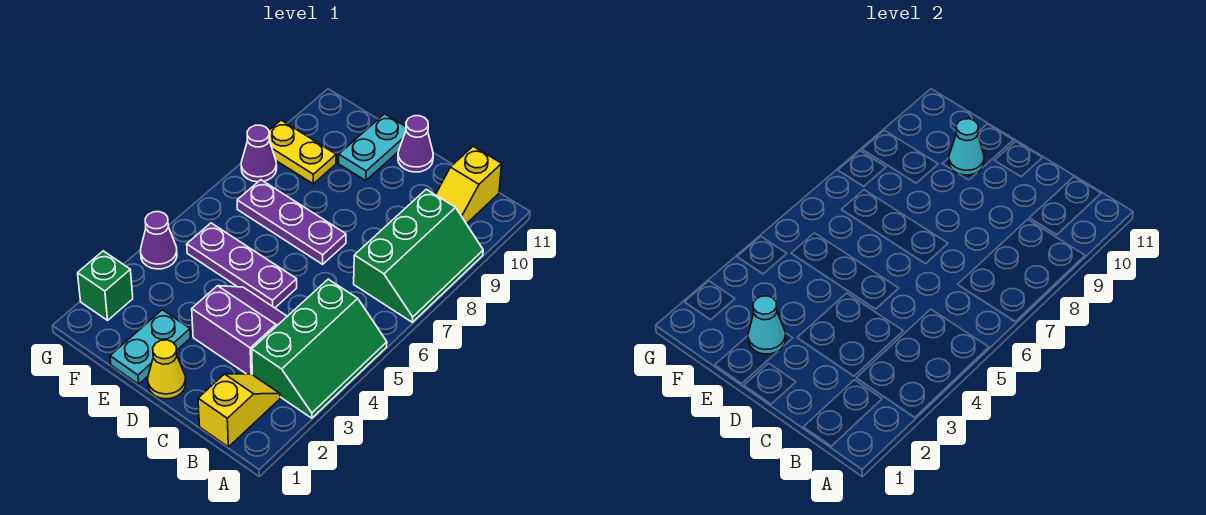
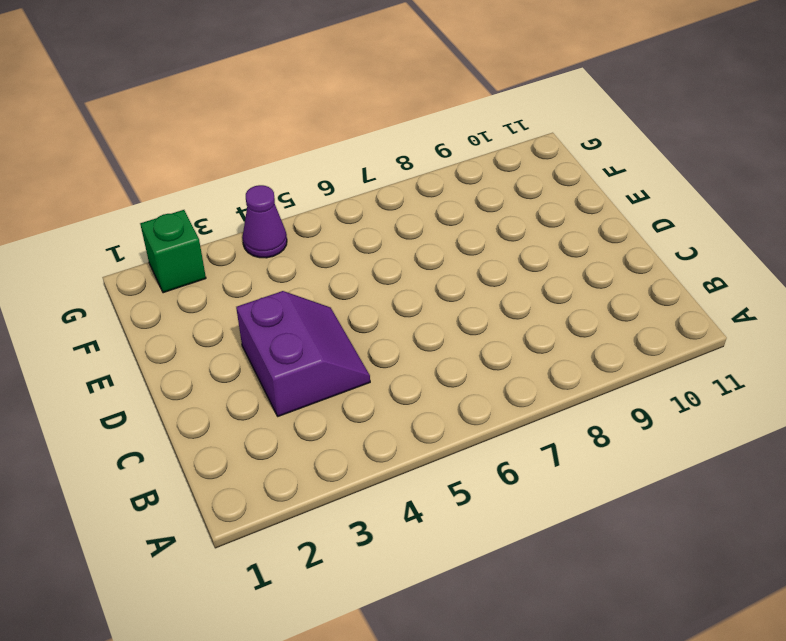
none -> green 2x3 slope [252,279,387,418]
none -> green 2x3 slope [354,189,483,322]
none -> yellow 1x2 slope [198,374,280,447]

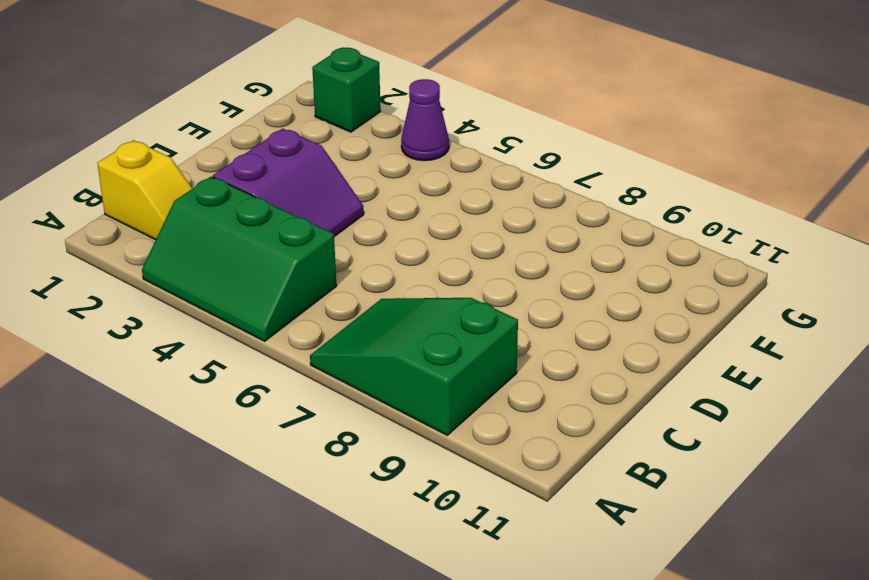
green 2x3 slope [310,298,518,435] -> green 2x3 slope turned to [354,189,483,322]
none -> yellow 1x2 slope [436,146,502,224]
none -> yellow 1x1 cone [148,340,186,399]
none -> purple 1x3 plate [187,223,297,308]

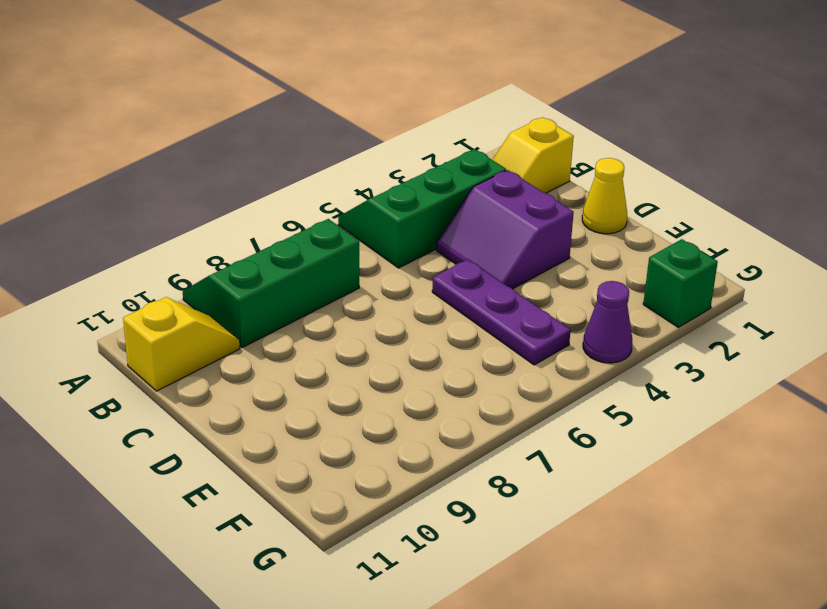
none -> purple 1x3 plate [237,180,346,264]
none -> purple 1x1 cone [398,116,433,172]
none -> cyan 1x2 plate [110,310,191,384]

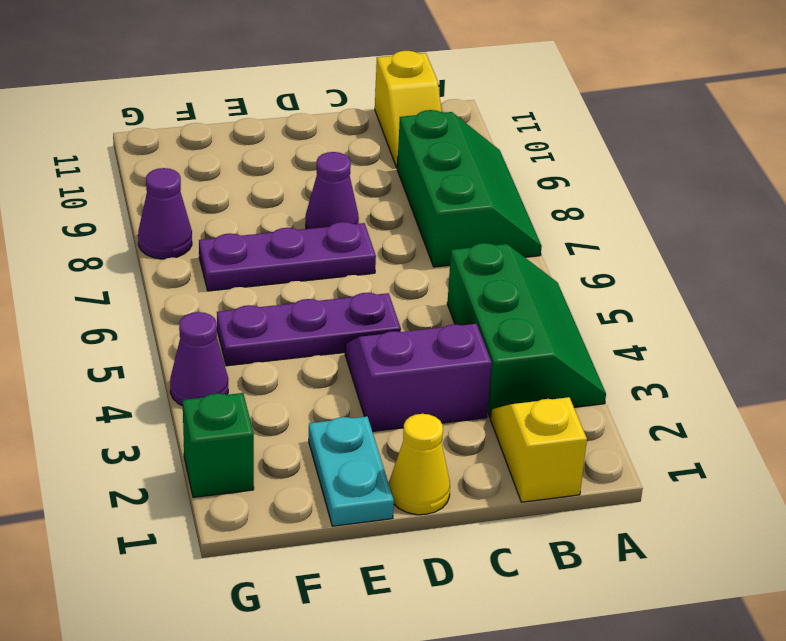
purple 1x1 cone [306,152,359,229] -> purple 1x1 cone moved to [398,116,433,172]
none -> cyan 1x2 plate [339,114,406,181]
none -> yellow 1x2 plate [269,120,336,184]
none -> cyan 1x1 cone [748,296,786,354]

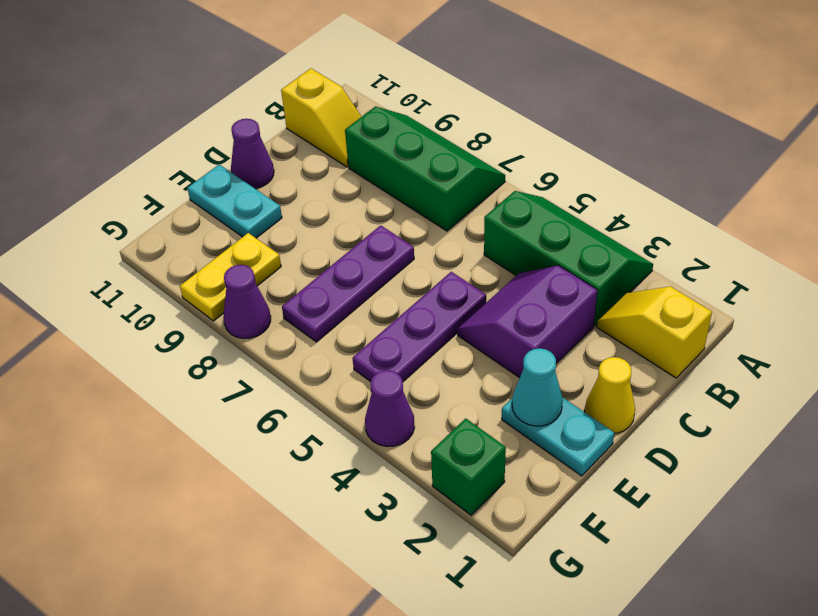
none -> cyan 1x1 cone [949,119,984,175]

